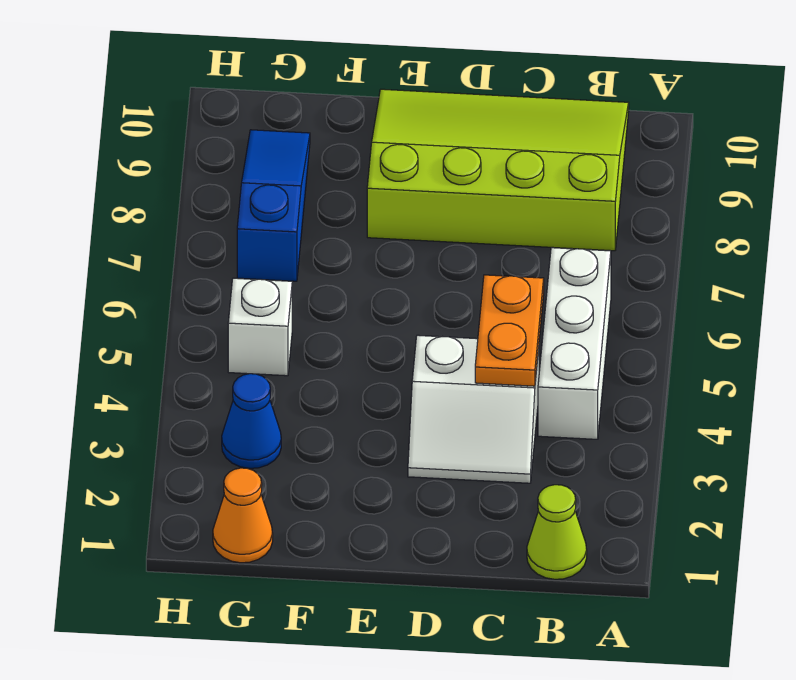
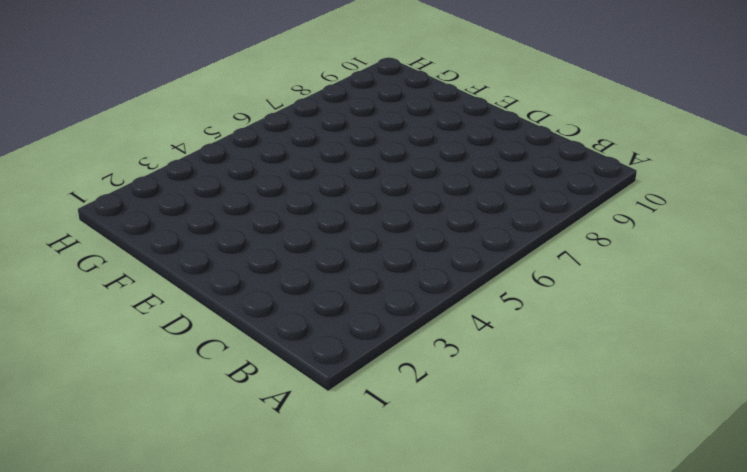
none -> lime 1x1 cone [527,485,587,579]
none -> white 1x3 brick [538,248,611,439]

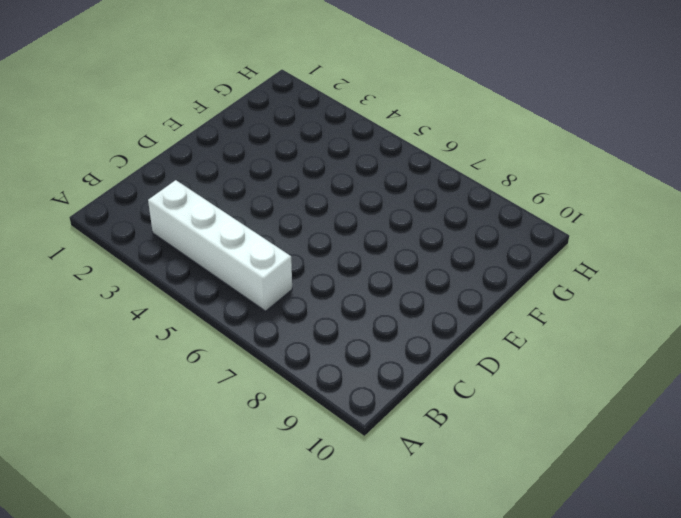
white 1x4 brick [148,180,292,311] -> white 1x3 brick [538,248,611,439]
none -> lime 1x1 cone [527,485,587,579]
none -> lime 3x4 slope [367,89,629,251]

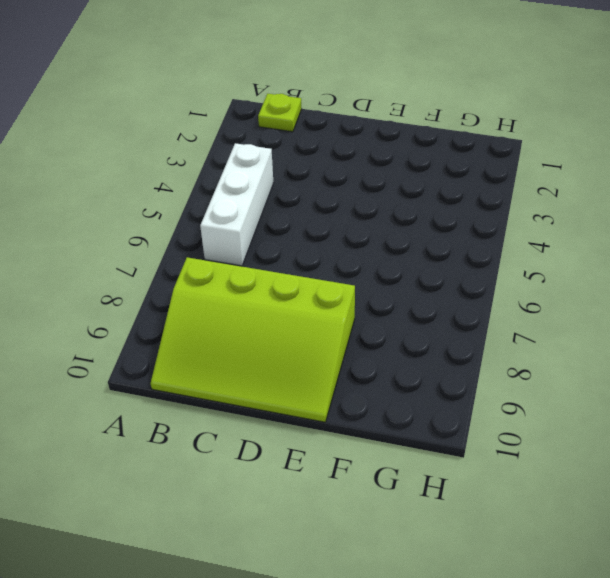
lime 1x1 plate [258,94,302,132] -> lime 1x1 cone [527,485,587,579]
none -> white 2x2 slope [408,335,539,483]
none -> orange 1x1 cone [213,468,273,563]

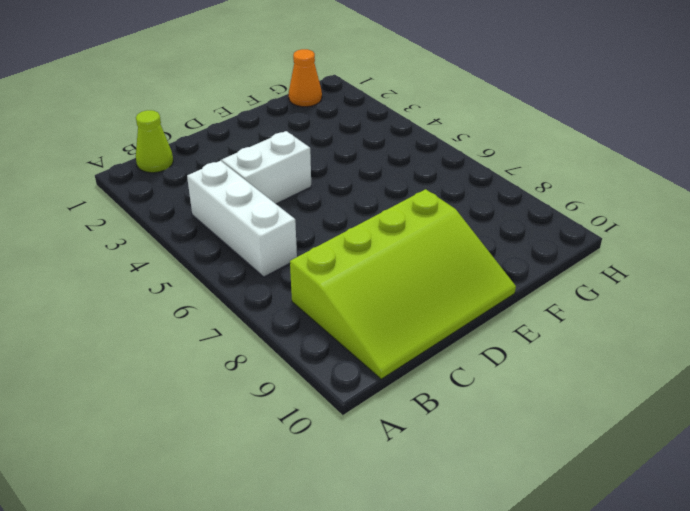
none -> blue 1x1 cone [222,374,281,468]
none -> white 1x1 brick [228,278,292,376]

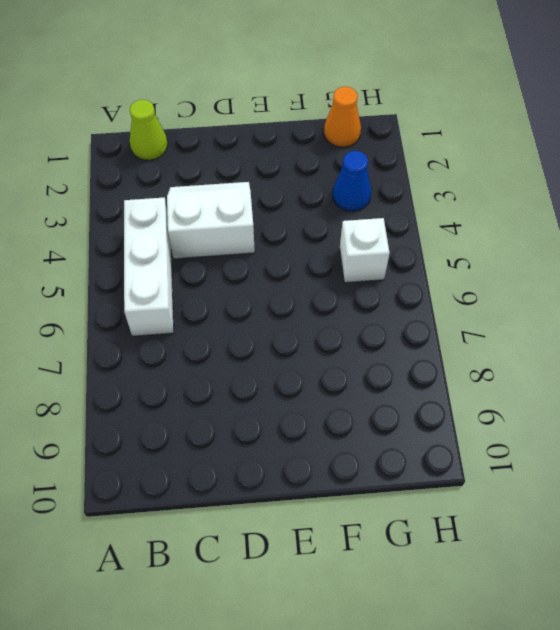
none -> lime 3x4 slope [367,89,629,251]
none -> blue 1x3 slope [237,130,310,281]

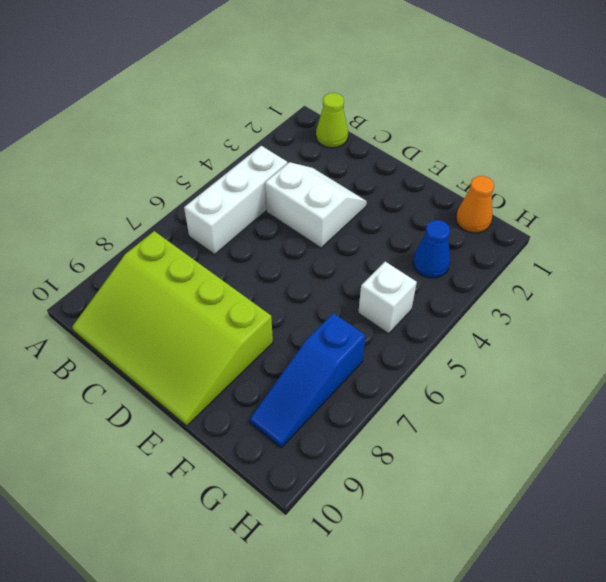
none -> orange 1x2 plate [475,275,544,386]

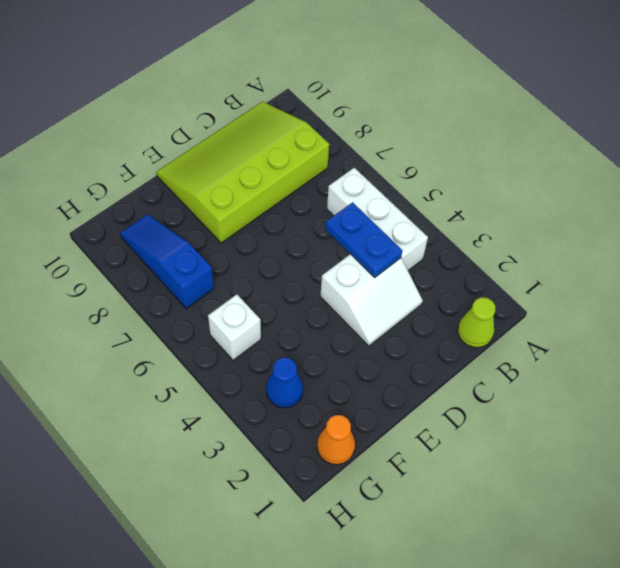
blue 1x2 plate [325,202,402,277] -> orange 1x2 plate [475,275,544,386]

